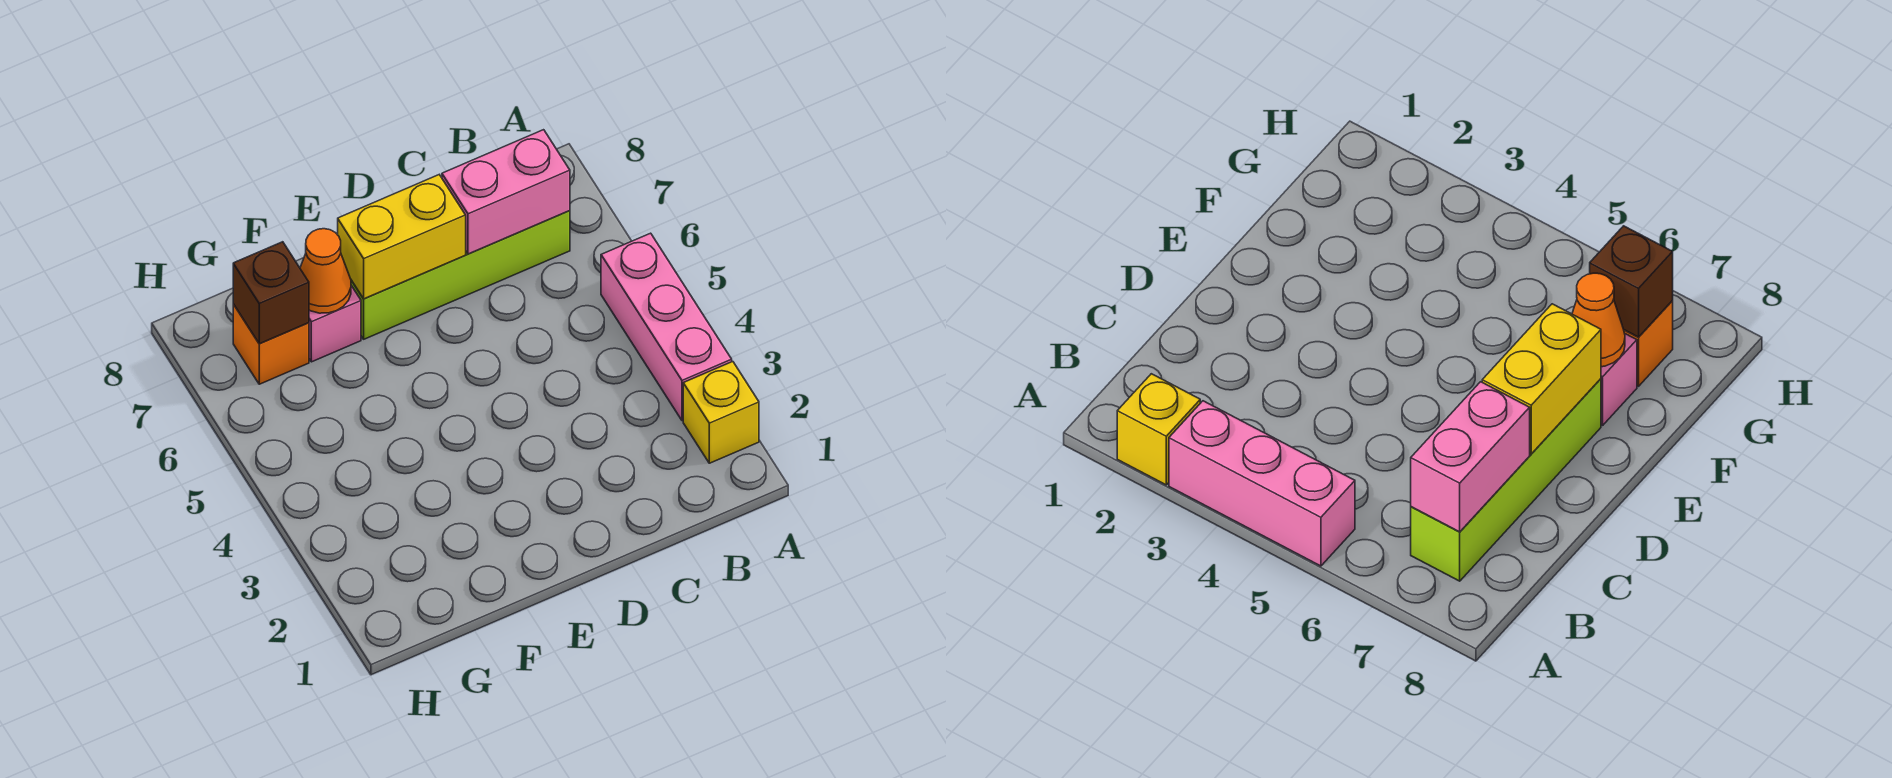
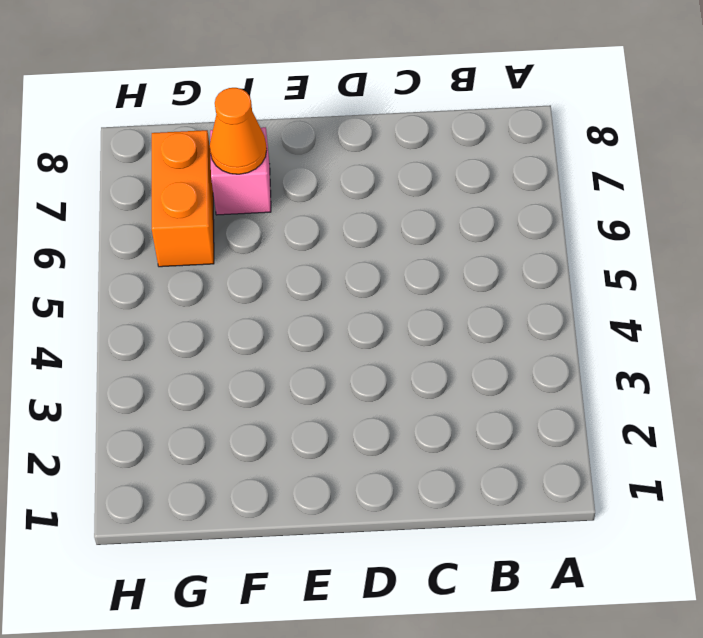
orange 1x2 brick [152,130,214,267] -> orange 1x1 brick [233,304,309,384]
none -> yellow 1x1 brick [683,362,759,463]
none -> pink 1x3 brick [601,233,732,421]

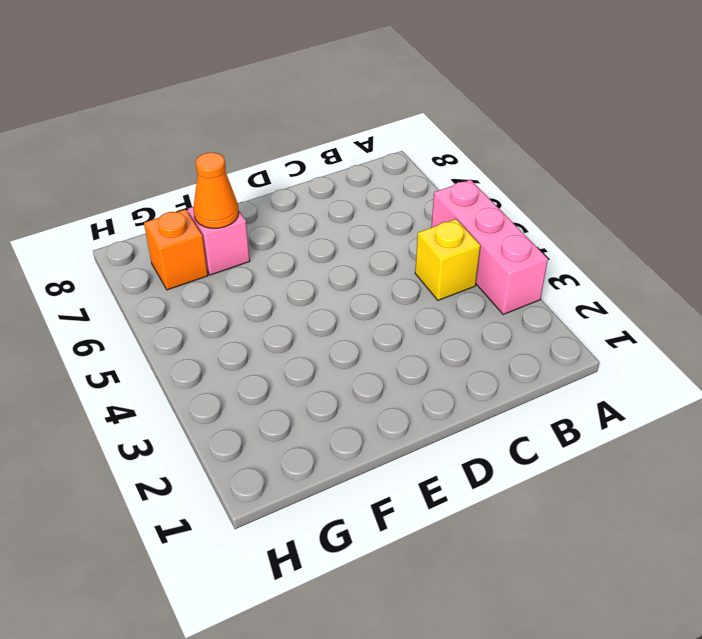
yellow 1x1 brick [415,219,480,300] -> yellow 1x1 brick moved to [683,362,759,463]
none -> lime 1x4 brick [351,211,570,339]
none -> pink 1x2 brick [442,130,570,254]

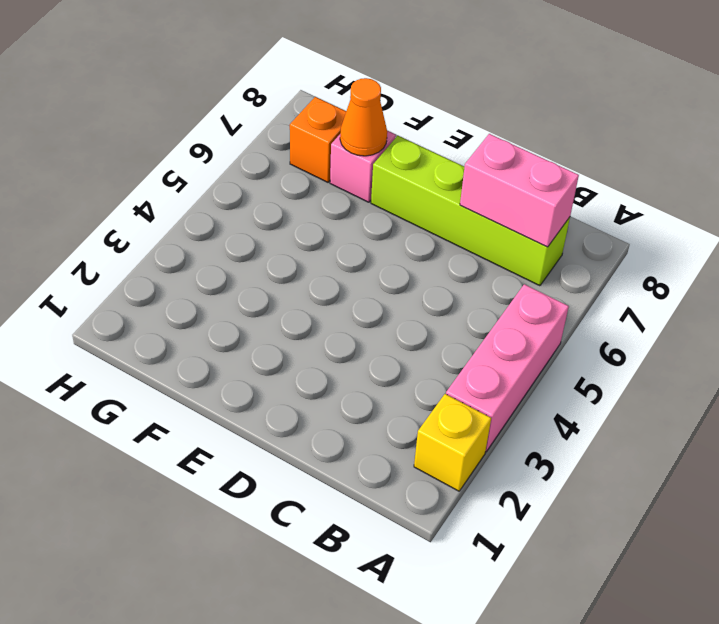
none -> yellow 1x2 brick [338,175,466,299]
none -> brown 1x1 brick [233,242,309,344]

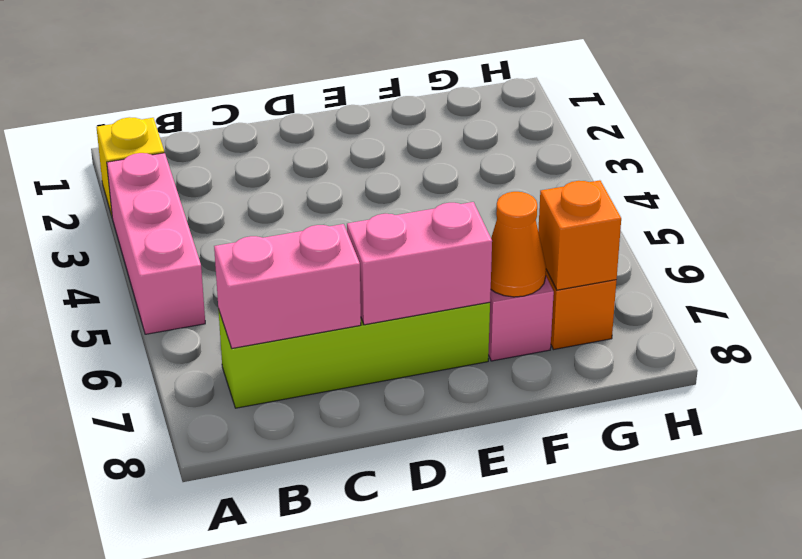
pink 1x2 brick [347,202,492,325] -> yellow 1x2 brick [338,175,466,299]
orange 1x1 brick [538,180,621,290] -> brown 1x1 brick [233,242,309,344]

